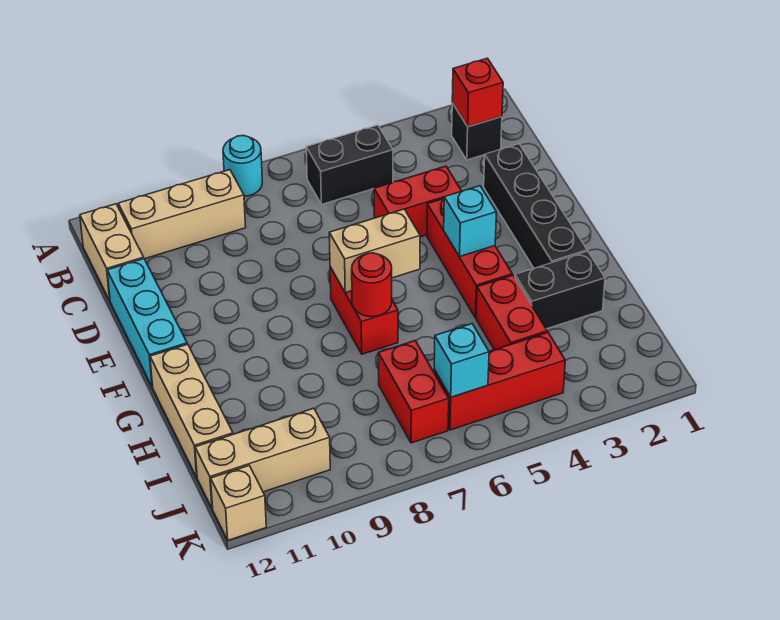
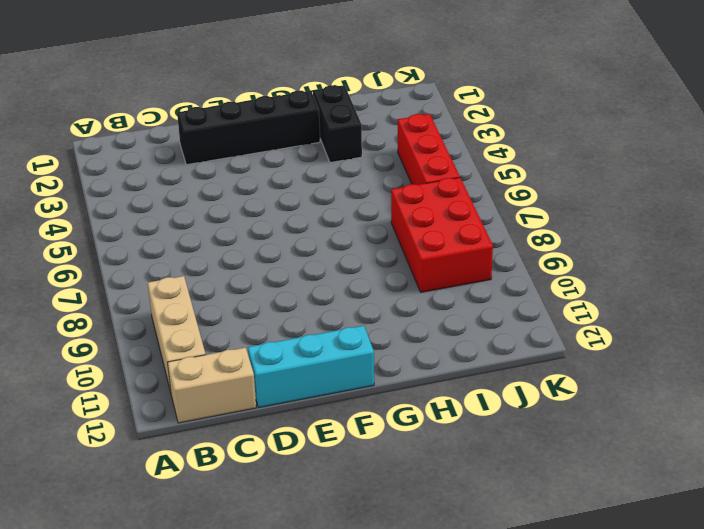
red 2x3 brick [391,178,493,292] -> red 1x2 brick [378,341,449,443]
none -> cyan 1x1 round brick [223,135,262,196]
none -> black 1x1 brick [452,103,502,160]
none -> black 1x2 brick [306,125,393,204]

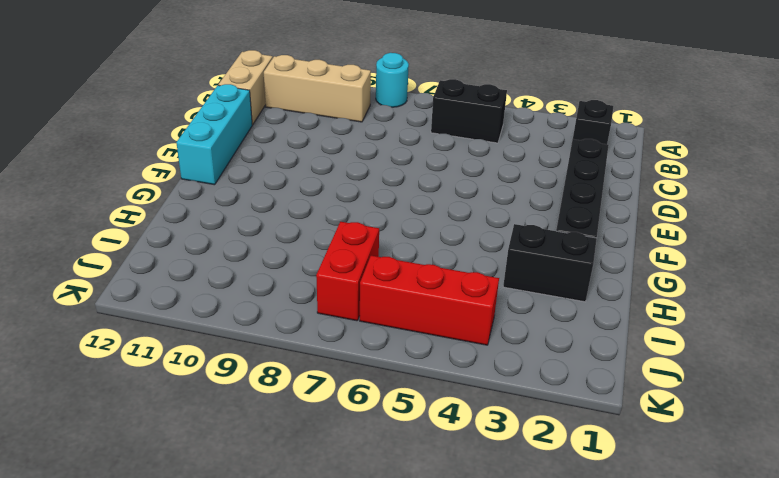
none -> red 1x2 brick [374,166,461,237]
none -> red 1x3 brick [427,199,512,318]
none -> red 1x2 brick [330,267,398,354]

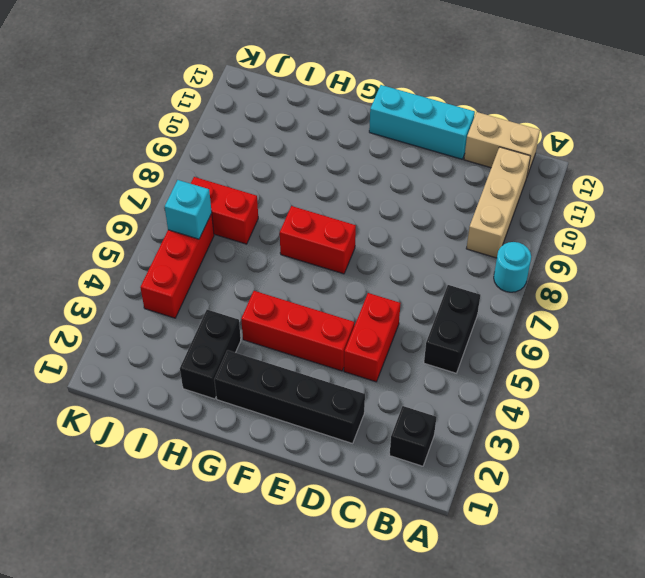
none -> tan 1x3 brick [150,344,233,477]
none -> red 1x2 brick [476,275,547,350]
none -> tan 1x3 brick [195,408,330,509]

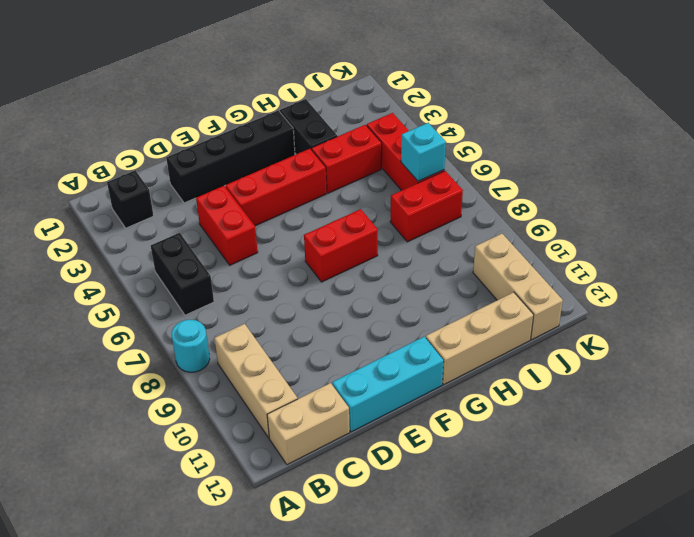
none -> tan 1x1 brick [211,466,266,540]
none -> red 1x1 brick [452,58,503,127]
none -> cyan 1x1 brick [444,186,496,257]

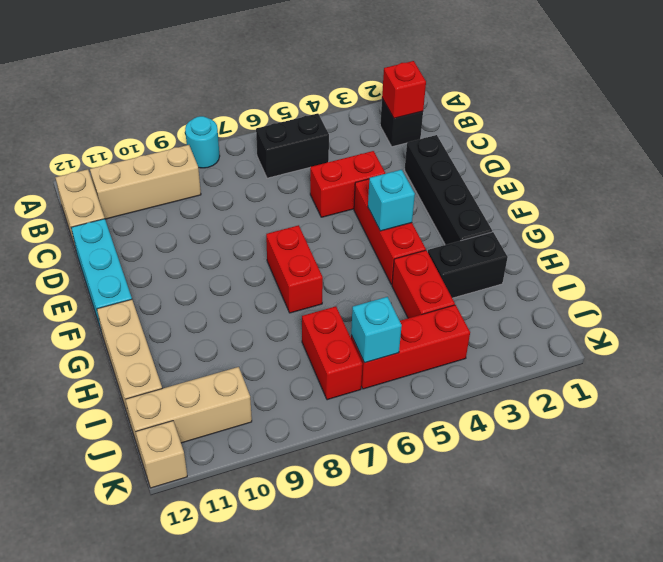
none -> tan 1x2 brick [329,209,420,293]
none -> red 1x1 round brick [352,253,392,317]

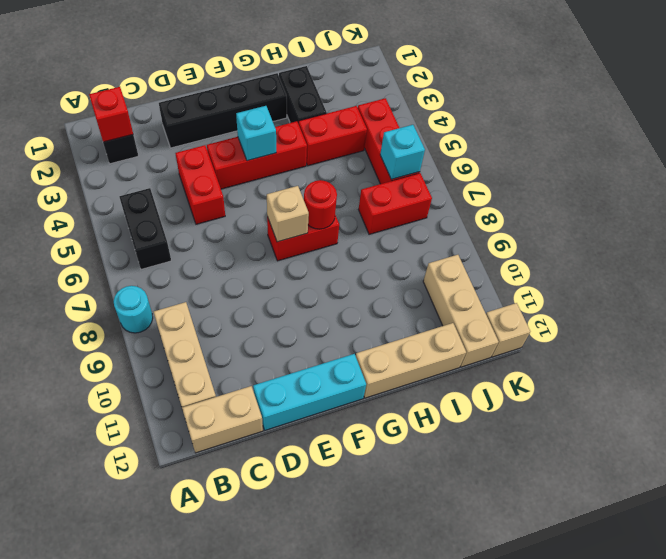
tan 1x1 brick [267,186,309,242] -> tan 1x2 brick [329,209,420,293]

